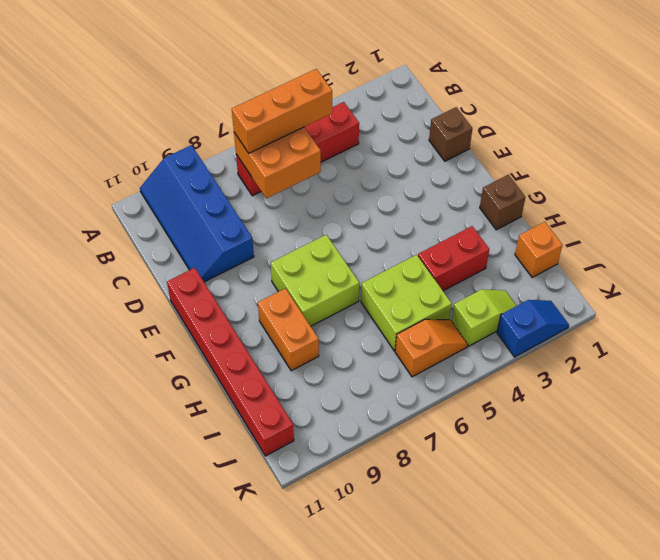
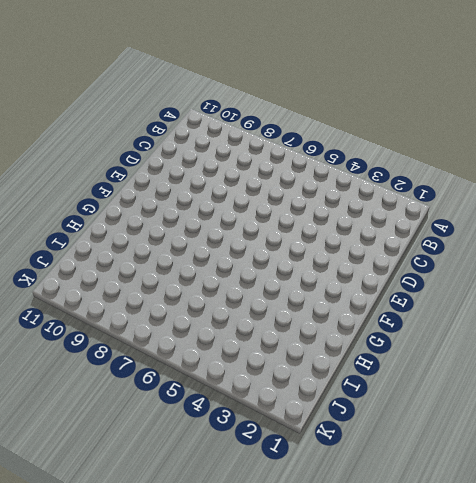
none -> blue 2x4 slope [140,145,254,282]
none -> red 1x4 brick [236,102,359,196]
none -> brown 1x1 brick [429,107,472,161]

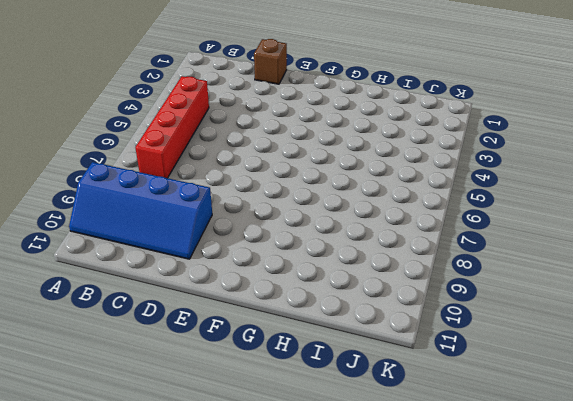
none -> red 1x6 brick [167,268,294,456]
none -> lime 2x2 brick [271,235,359,326]
none -> brown 1x1 brick [480,175,525,230]

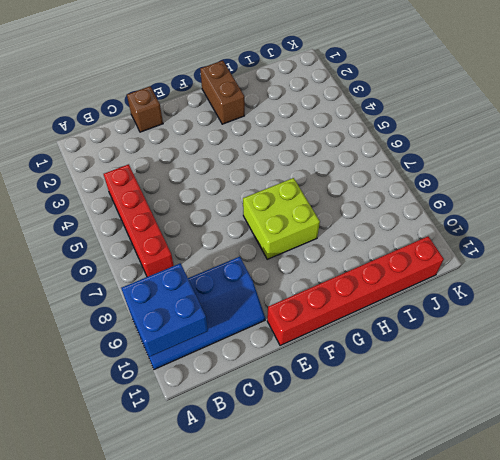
blue 2x2 brick [121,263,208,357] -> none
brown 1x2 brick [200,61,245,124] -> brown 1x1 brick [480,175,525,230]
none -> orange 1x2 brick [258,288,319,371]
none -> red 1x2 brick [418,226,489,291]
none -> lime 2x2 brick [361,255,452,351]

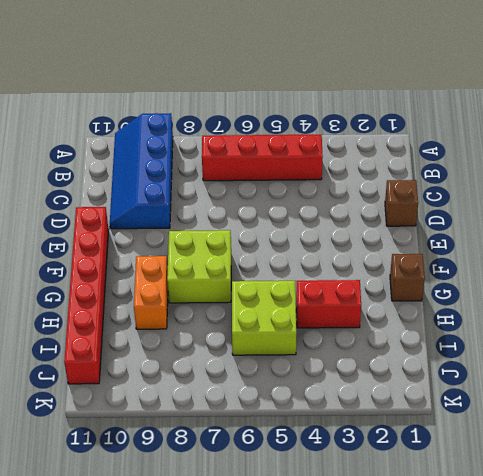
none -> orange 1x1 brick [515,222,563,278]
none -> lime 1x2 slope [452,289,517,346]
none -> orange 1x2 slope [395,319,468,377]

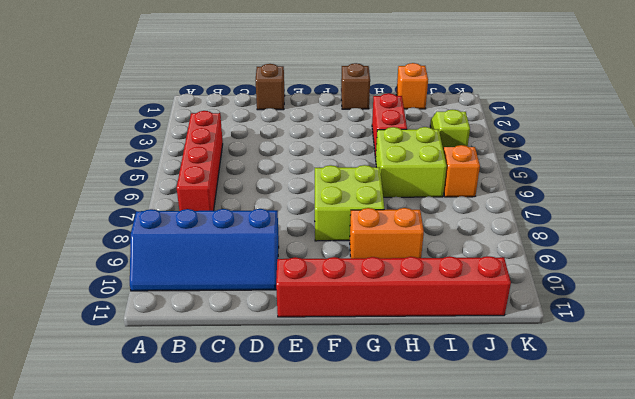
none -> blue 1x2 slope [497,300,569,357]
none -> orange 2x2 brick [234,127,321,198]
none -> orange 1x3 brick [232,69,332,153]

